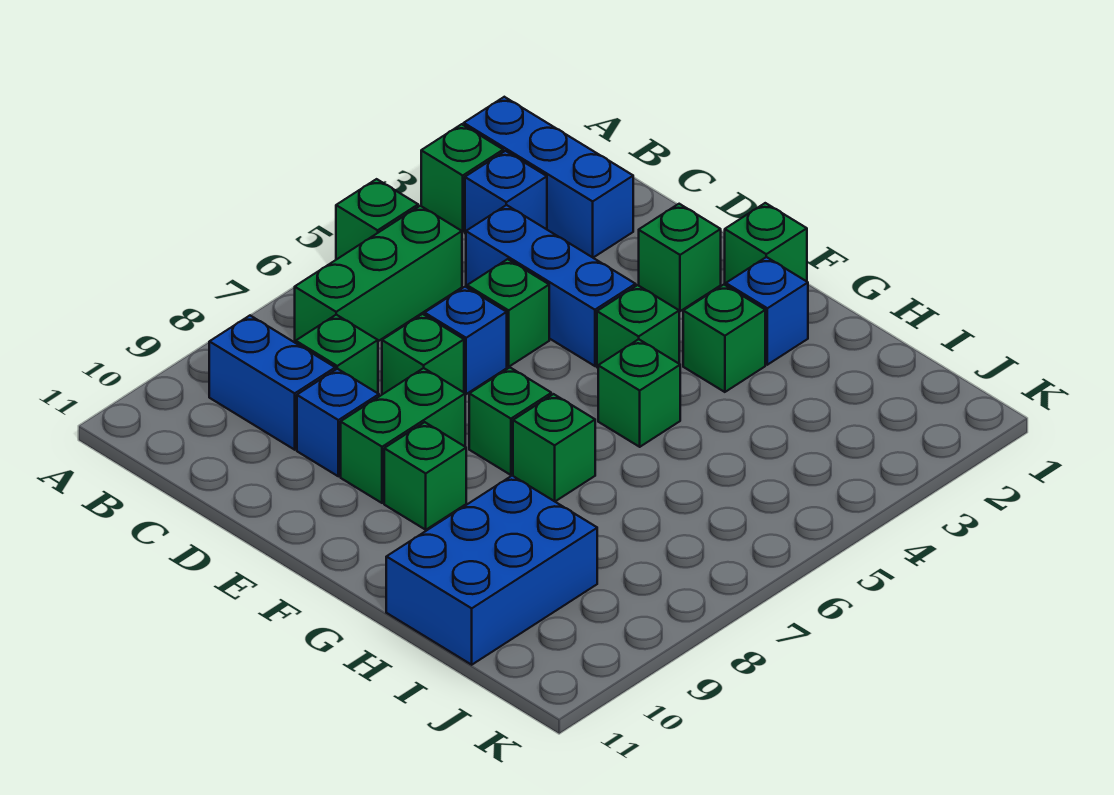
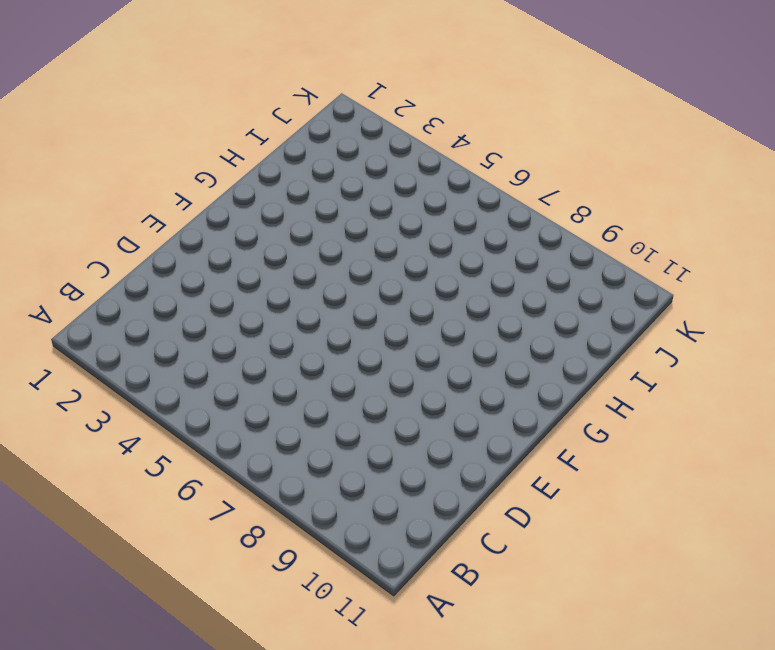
none -> blue 1x3 brick [464,97,633,258]
none -> green 1x1 brick [421,124,503,232]
none -> green 1x1 brick [336,179,418,260]

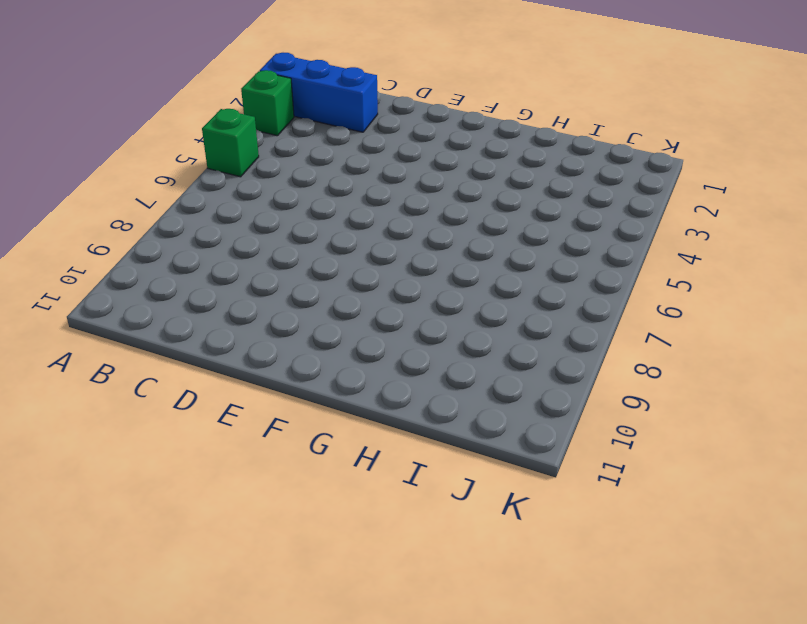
none -> blue 1x1 brick [465,151,547,234]
none -> green 1x3 brick [295,206,462,343]
none -> blue 1x2 brick [209,315,335,450]

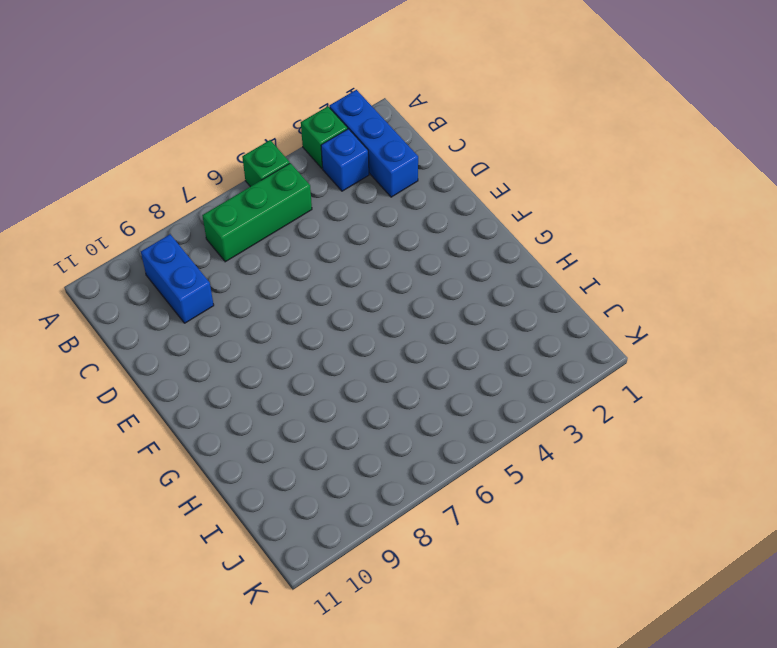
none -> blue 1x3 brick [466,205,636,366]
none -> green 1x1 brick [296,315,378,393]
none -> green 1x1 brick [467,259,549,367]

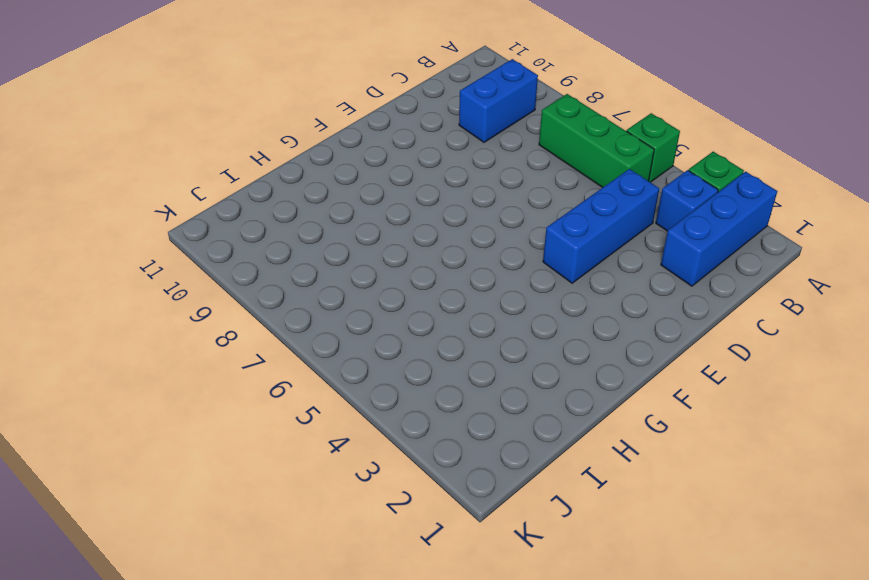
none -> green 1x1 brick [296,315,378,393]
none -> green 1x1 brick [467,259,549,367]
none -> blue 1x1 brick [425,287,507,394]

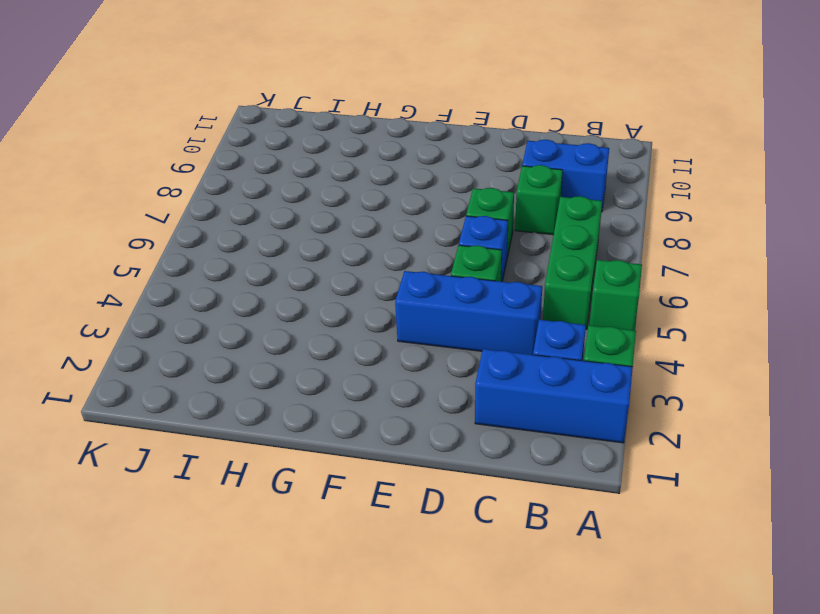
none -> blue 1x1 brick [297,369,379,476]
none -> green 1x1 brick [639,204,721,311]
none -> green 1x2 brick [341,368,465,503]

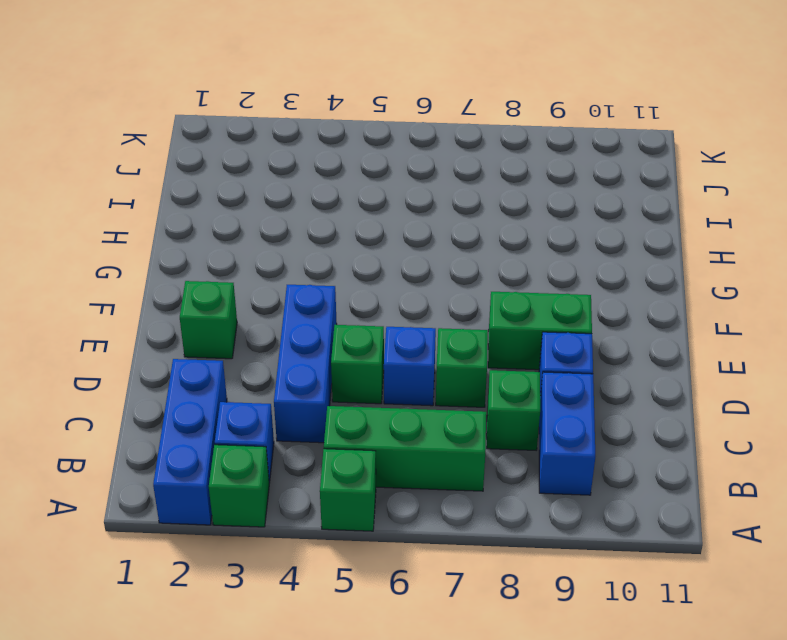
none -> green 1x1 brick [725,203,807,285]
none -> green 1x1 brick [597,285,679,368]
none -> green 1x1 brick [469,368,551,475]

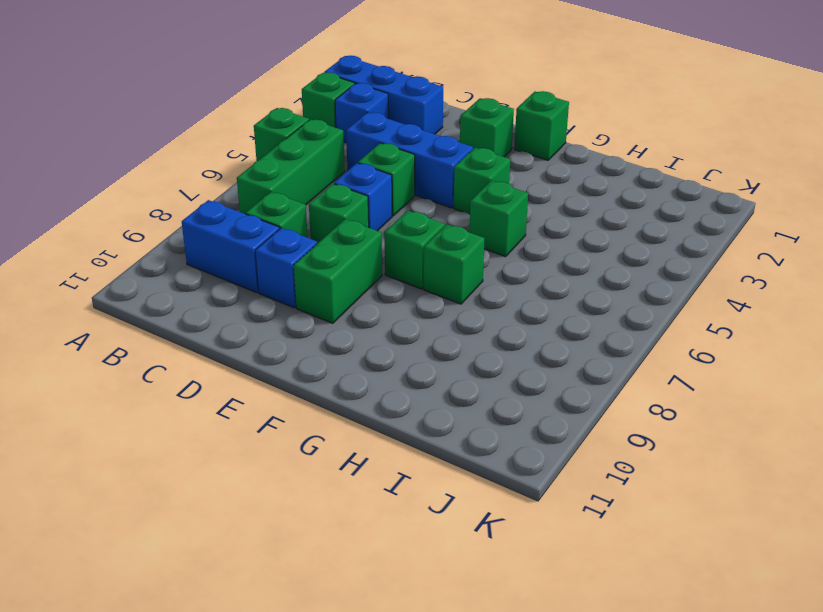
none -> green 1x1 brick [384,422,466,530]
none -> blue 1x1 brick [726,257,808,365]
none -> green 1x1 brick [683,285,765,392]

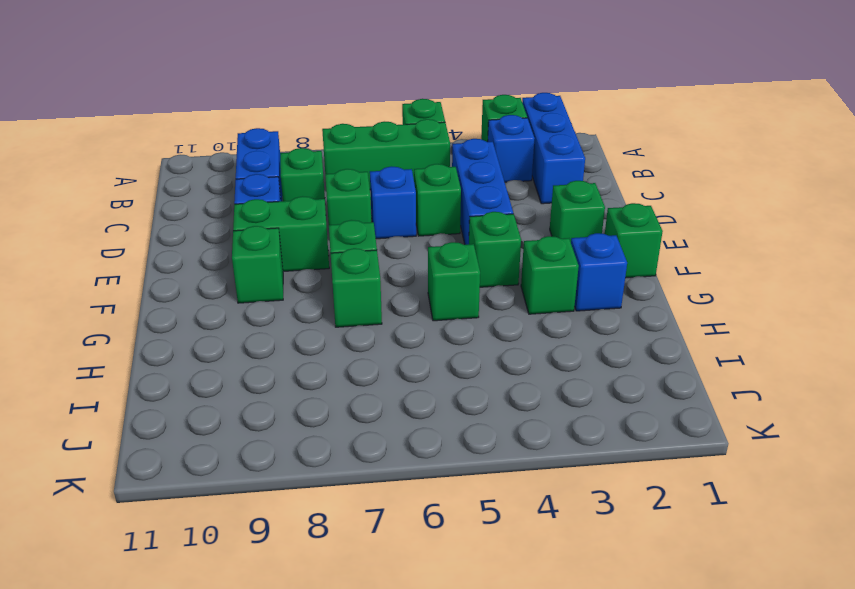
none -> blue 2x3 brick [386,476,597,665]

